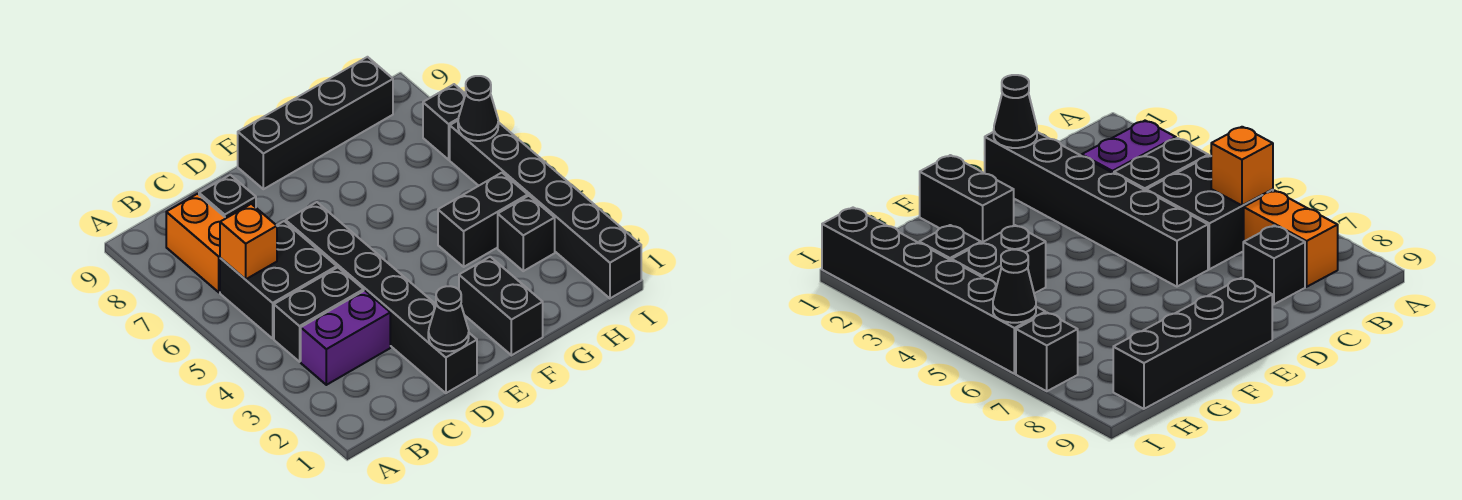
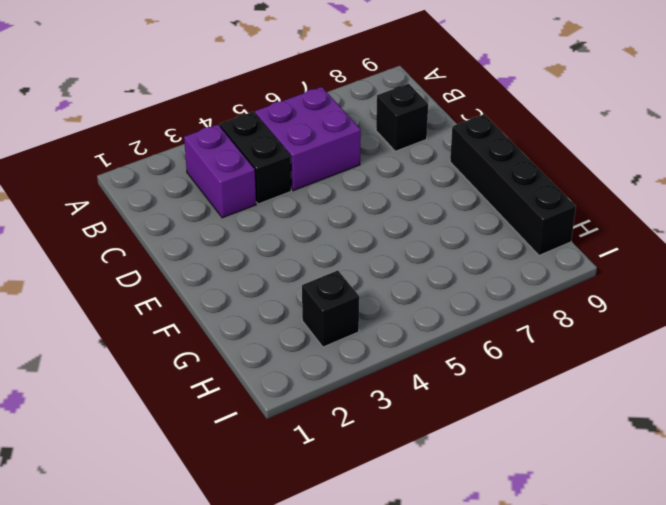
purple 2x2 brick [255,87,361,191] -> black 2x2 brick [220,221,337,338]
none -> orange 1x2 brick [166,194,226,292]
none -> black 1x6 brick [286,202,477,393]
none -> black 1x2 brick [459,257,543,355]

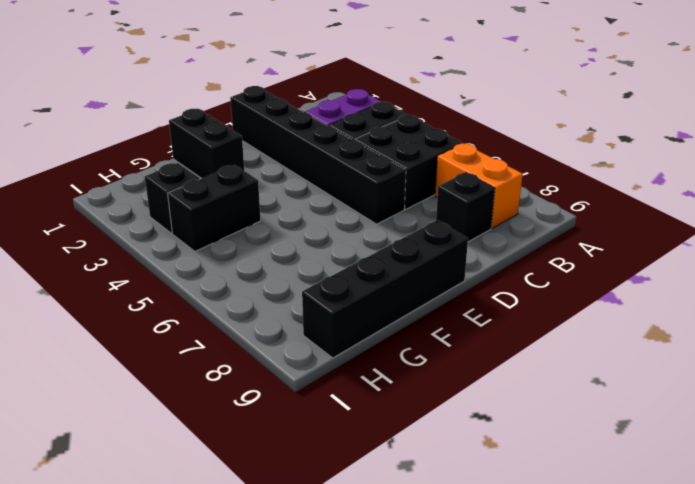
none -> black 1x6 brick [450,121,641,298]
none -> black 1x1 brick [423,84,466,160]
none -> orange 1x1 brick [220,204,277,279]

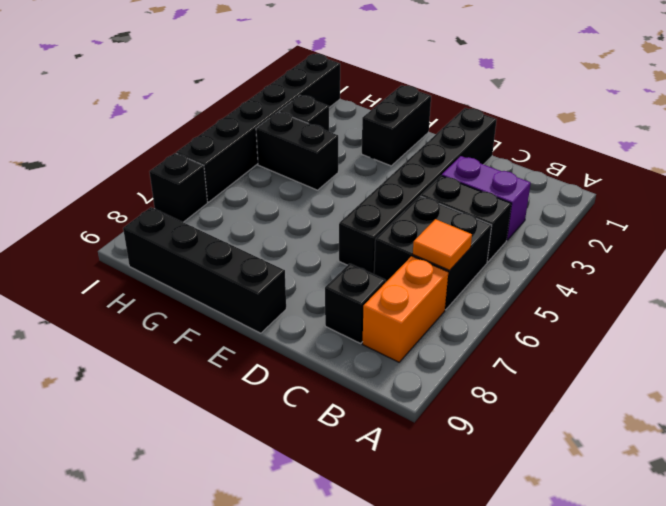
orange 1x1 tile [413,219,472,270] -> orange 1x1 brick [220,204,277,279]
none -> black 1x1 cone [428,286,469,351]
none -> black 1x1 cone [458,76,498,141]

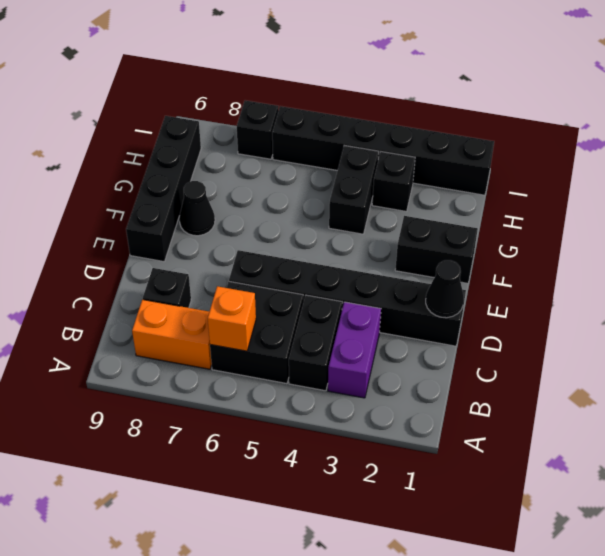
black 1x1 cone [179,181,215,236] -> black 1x1 cone moved to [458,76,498,141]

